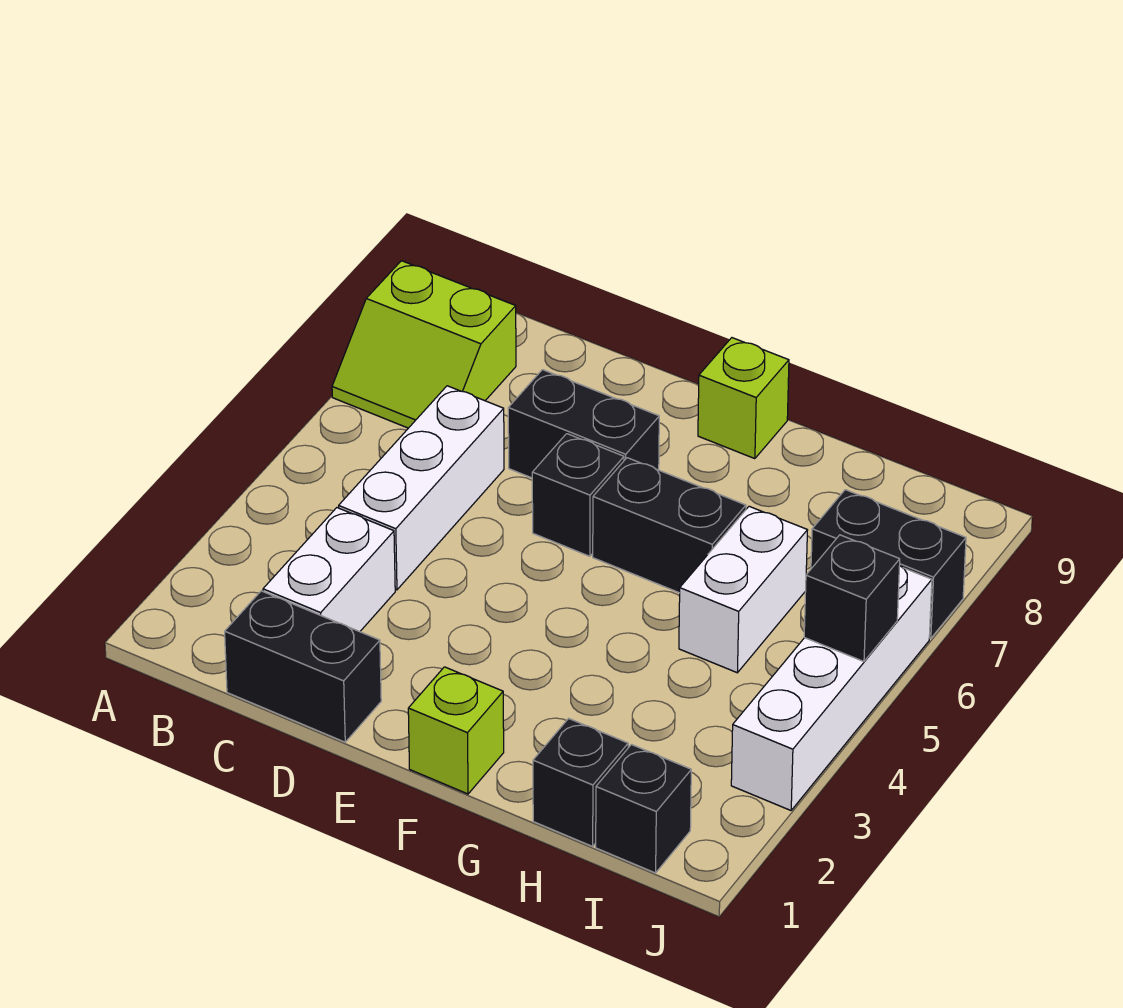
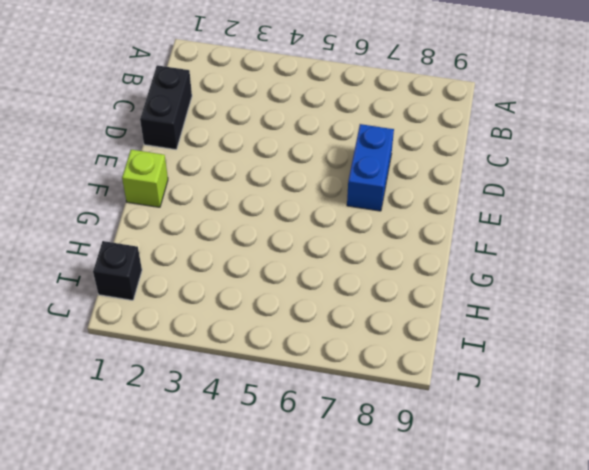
blue 1x2 brick [347,124,394,211] -> black 1x2 brick [508,370,659,478]
none -> lime 2x2 slope [332,261,516,428]
none -> white 1x2 brick [263,508,395,632]
none -> white 1x3 brick [339,386,504,590]

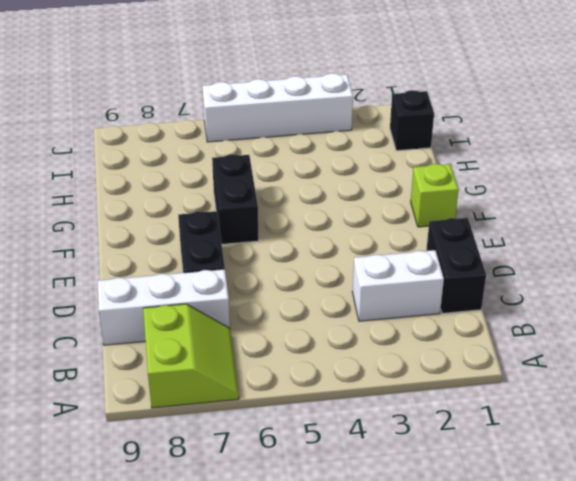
white 1x3 brick [98,269,230,345] -> white 1x3 brick moved to [339,386,504,590]
none -> black 1x1 brick [532,434,624,556]
none -> lime 1x1 brick [698,338,789,459]
none -> black 1x1 brick [533,718,628,846]

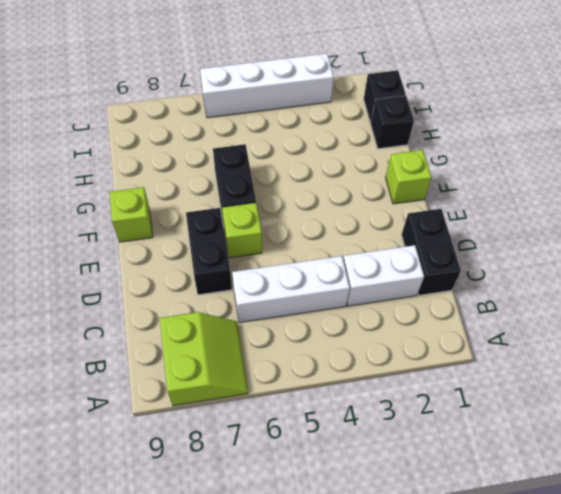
lime 1x1 brick [222,203,262,258] -> black 1x1 brick [532,434,624,556]
none -> white 1x2 brick [679,506,807,673]
none -> black 1x2 brick [811,490,966,638]
none -> black 1x1 brick [804,535,900,661]

